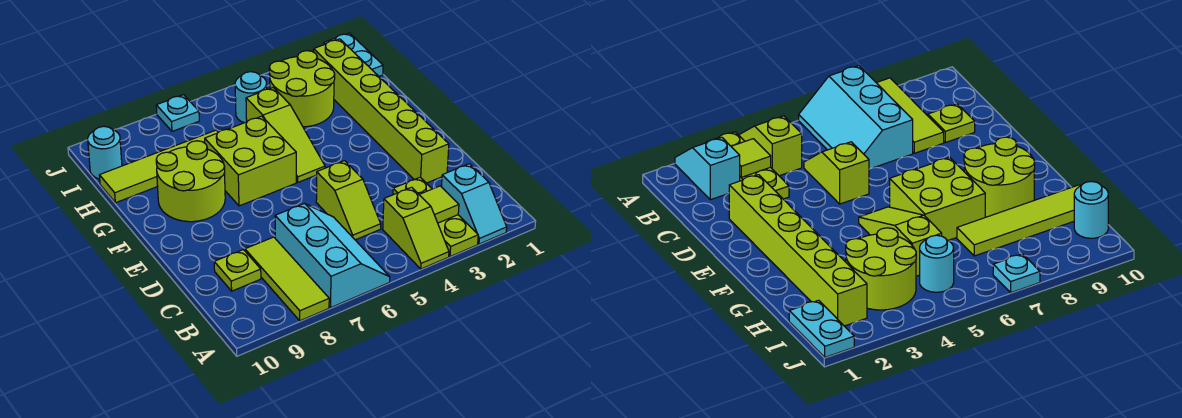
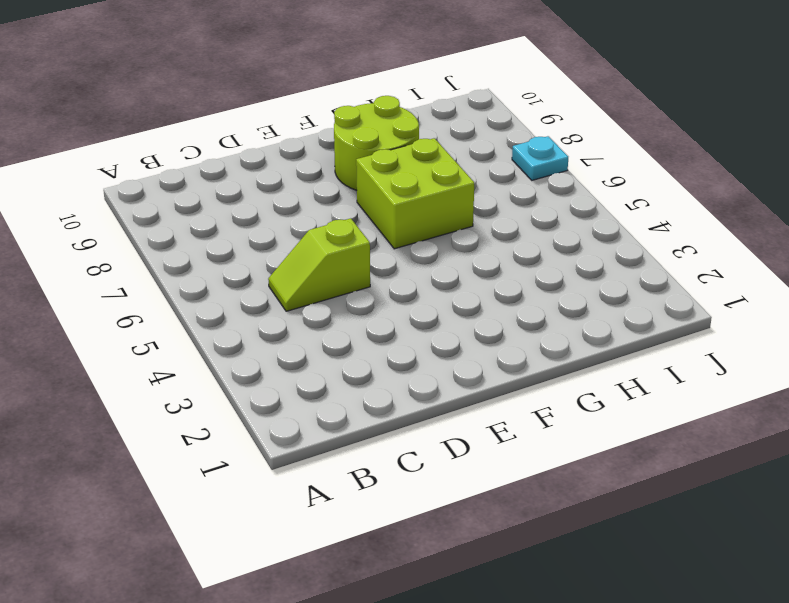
none -> cyan 1x2 slope [442,164,507,244]
none -> lime 1x3 plate [393,177,478,257]
none -> lime 1x2 slope [383,187,449,269]

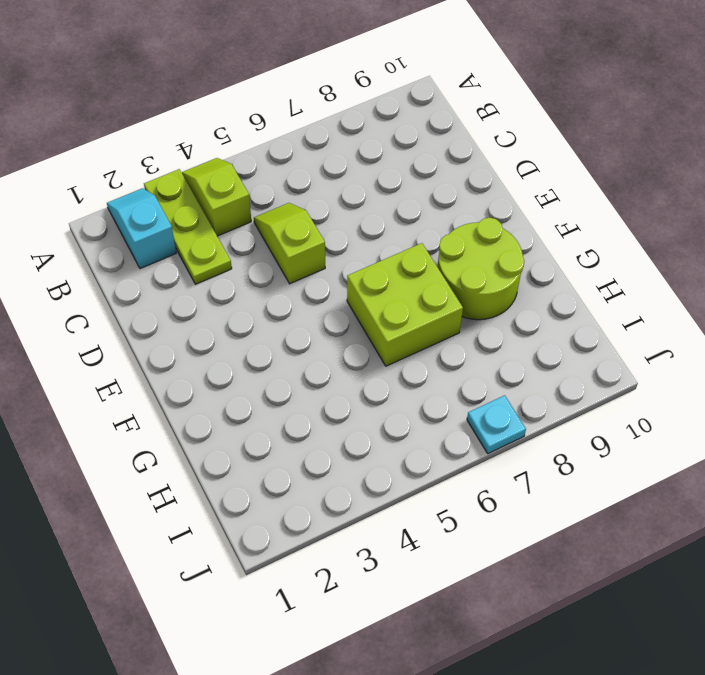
none -> cyan 2x3 slope [275,203,390,307]
none -> lime 1x3 tile [245,237,329,321]
none -> lime 1x1 plate [214,250,261,291]

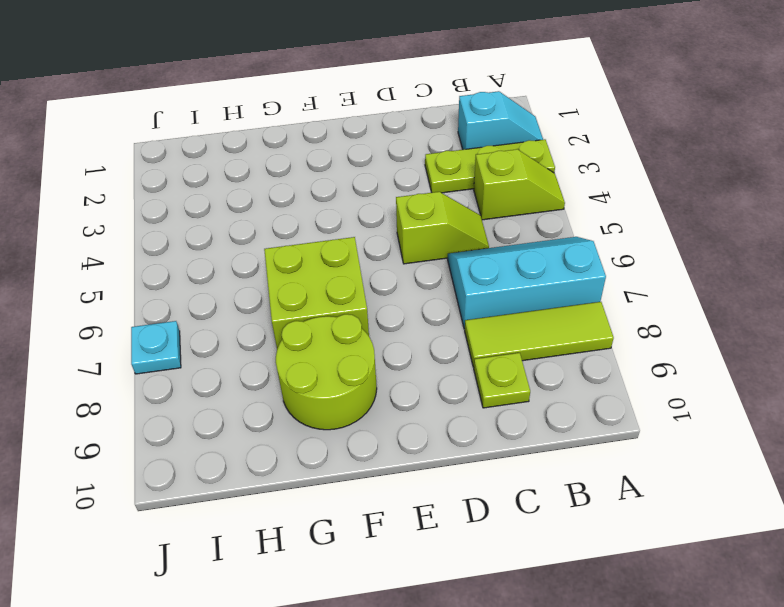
none -> lime 1x6 brick [314,39,449,183]
none -> lime 1x3 slope [246,88,325,182]
none -> lime 2x2 round brick [269,51,335,127]

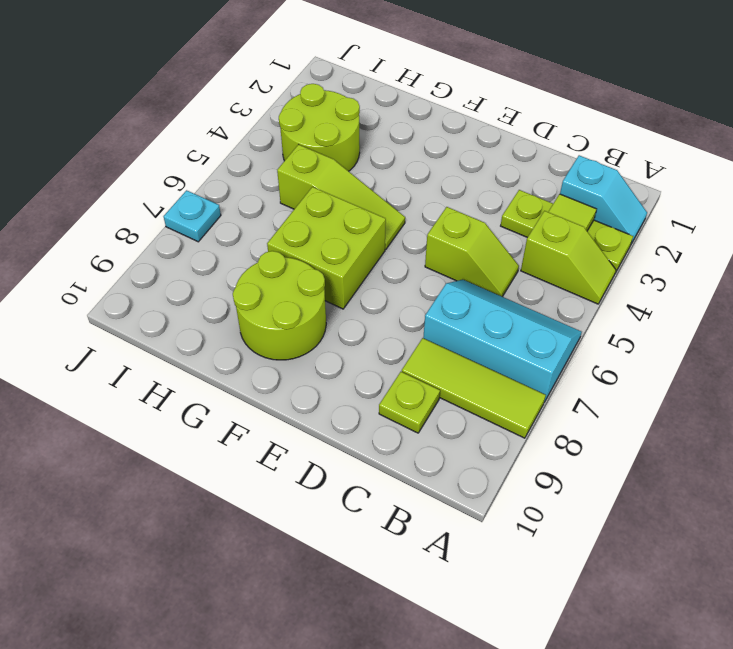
none -> lime 1x6 brick [314,39,449,183]
none -> lime 1x4 tile [99,130,218,203]
none -> cyan 1x2 plate [324,33,383,76]

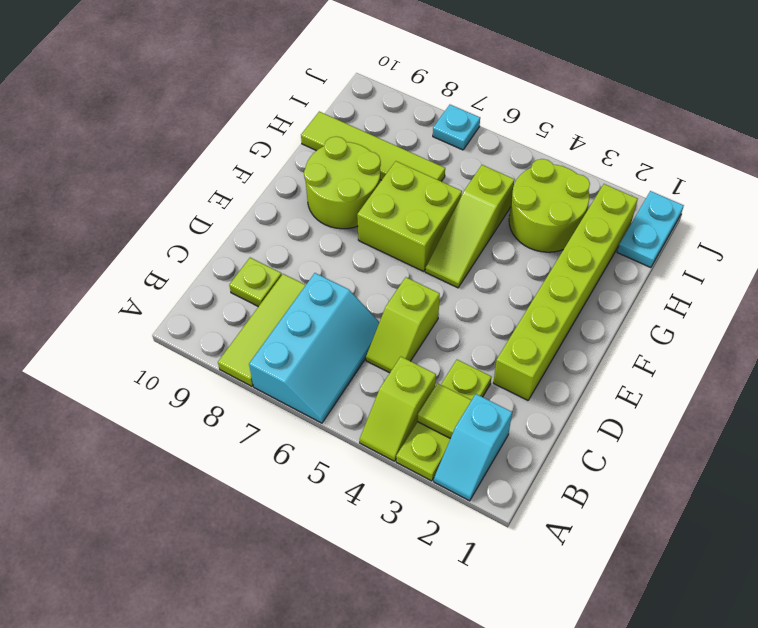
none -> cyan 1x1 round brick [235,72,267,123]
none -> cyan 1x1 round brick [88,126,122,179]

